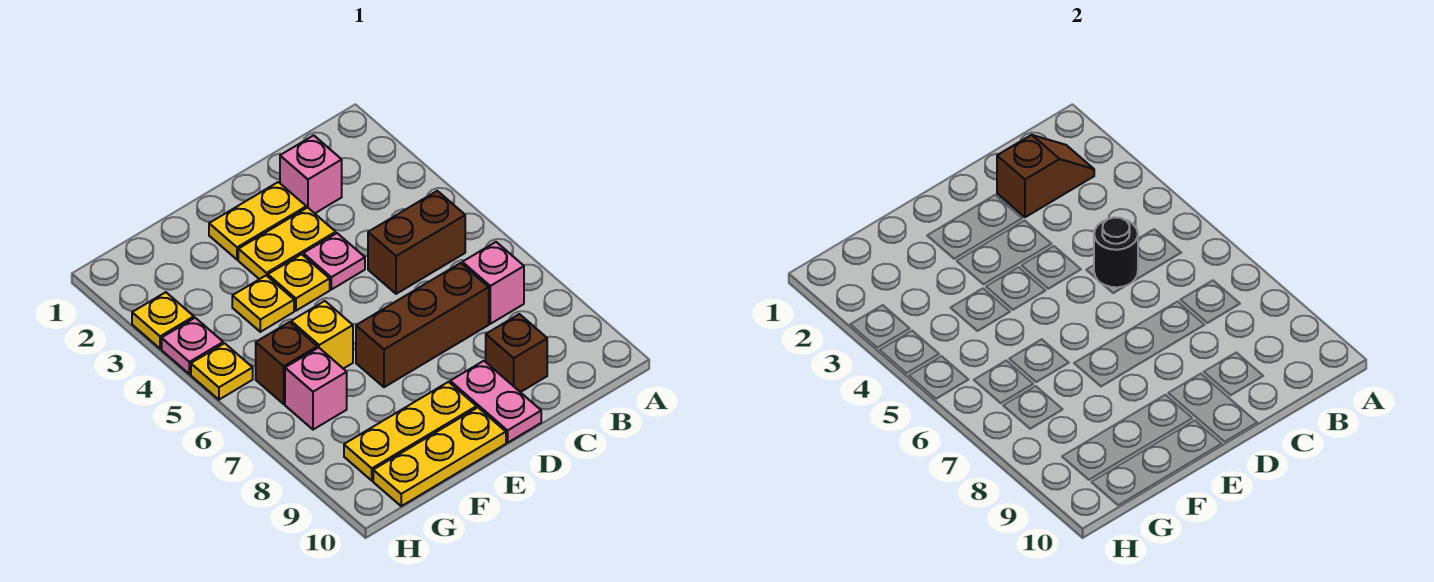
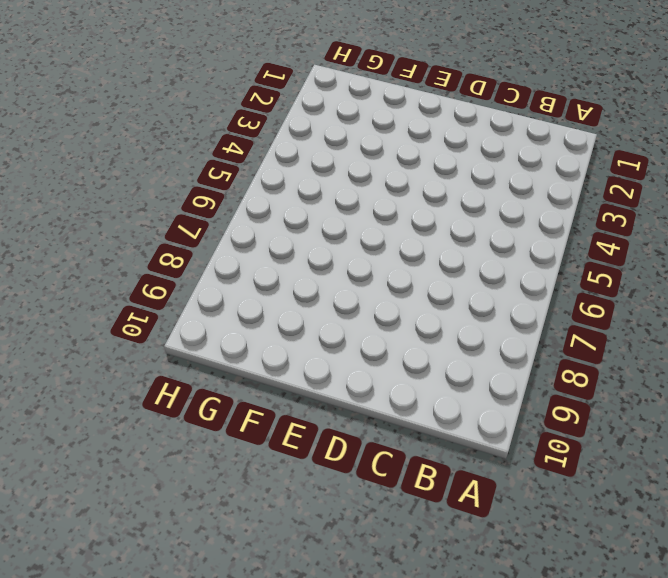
none -> brown 1x2 brick [368,191,465,294]
none -> pink 1x1 brick [462,242,524,324]
none -> pink 1x1 brick [280,135,342,213]

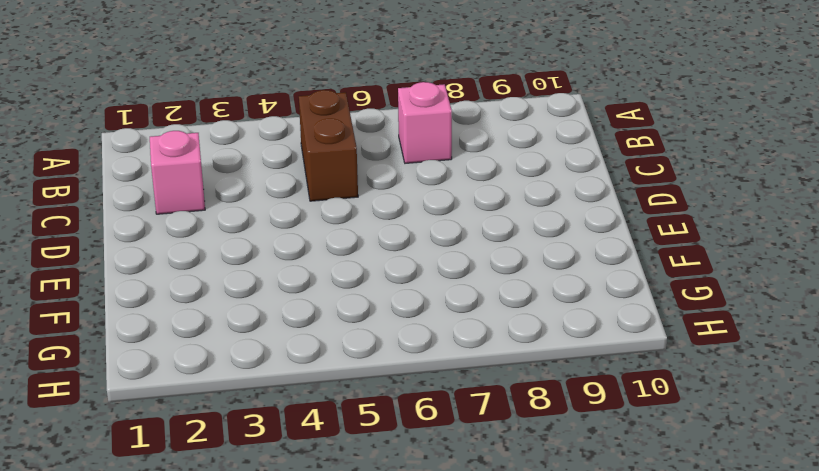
none -> brown 1x3 brick [356,263,489,387]
none -> brown 1x1 brick [486,314,547,392]
none -> yellow 1x2 plate [209,182,306,260]

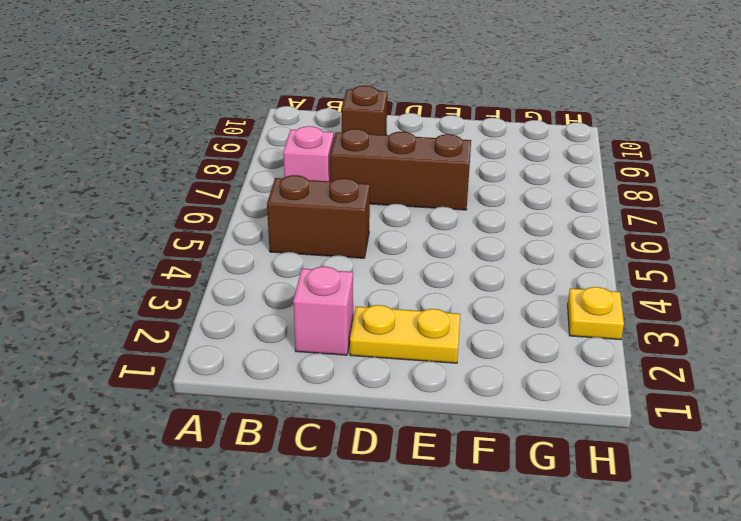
none -> yellow 1x2 plate [238,208,336,279]
none -> pink 1x1 plate [303,233,365,289]
none -> pink 1x2 plate [450,361,541,443]

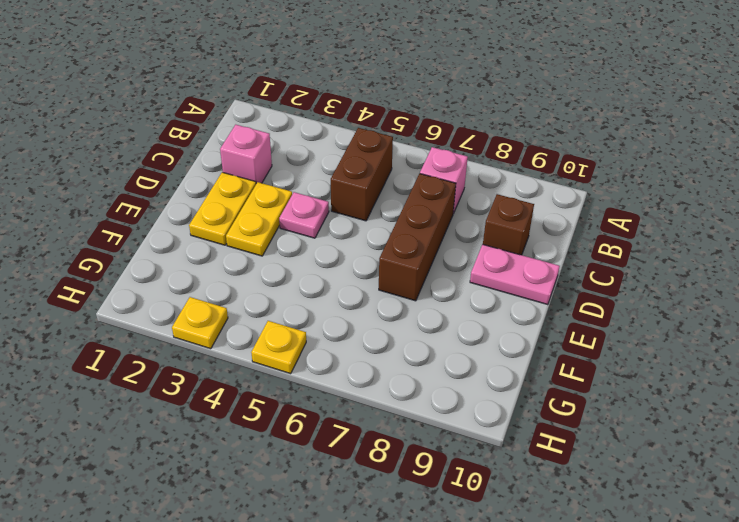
none -> yellow 1x1 plate [268,254,330,311]
none -> yellow 1x3 plate [344,382,476,481]
none -> yellow 1x3 plate [373,408,506,506]

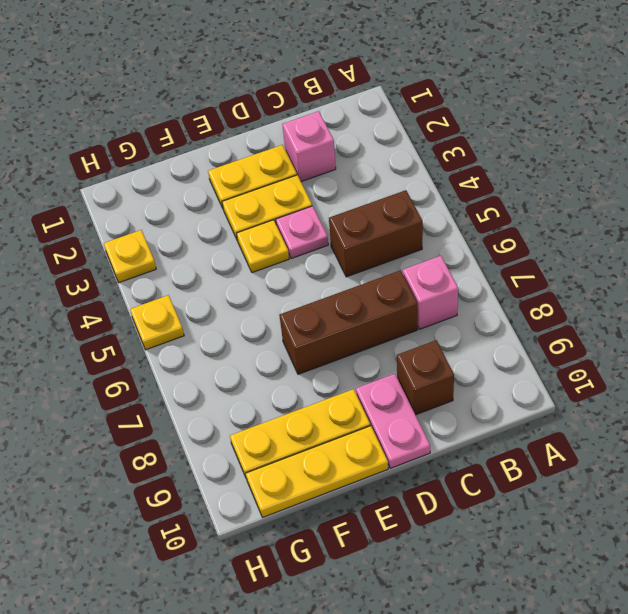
none -> yellow 1x1 plate [232,276,294,332]
none -> yellow 1x1 brick [291,301,353,369]
none -> brown 1x1 brick [256,322,317,404]

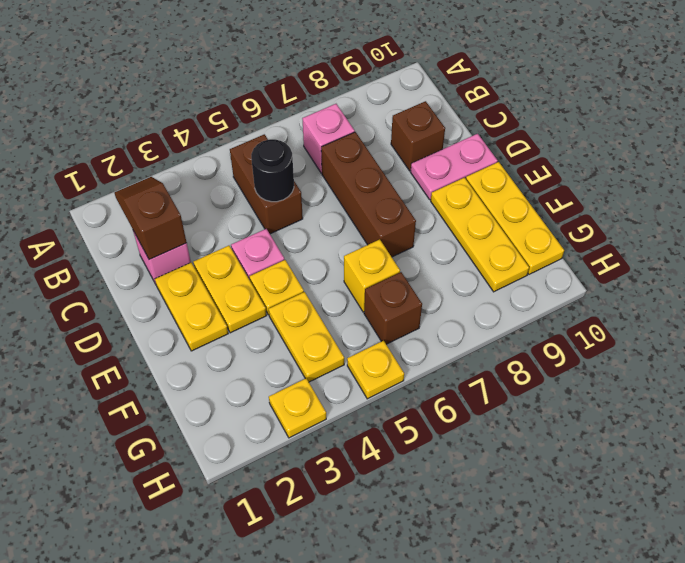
yellow 1x2 plate [269,292,344,382] -> yellow 1x1 plate [232,276,294,332]
none -> pink 1x1 brick [285,348,347,430]
none -> pink 1x1 plate [162,318,223,374]

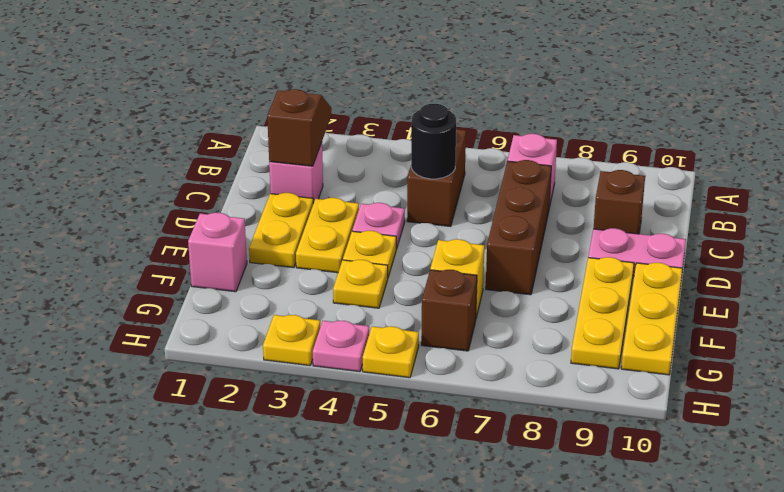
pink 1x1 brick [188,213,247,292] -> pink 1x1 brick moved to [285,348,347,430]

